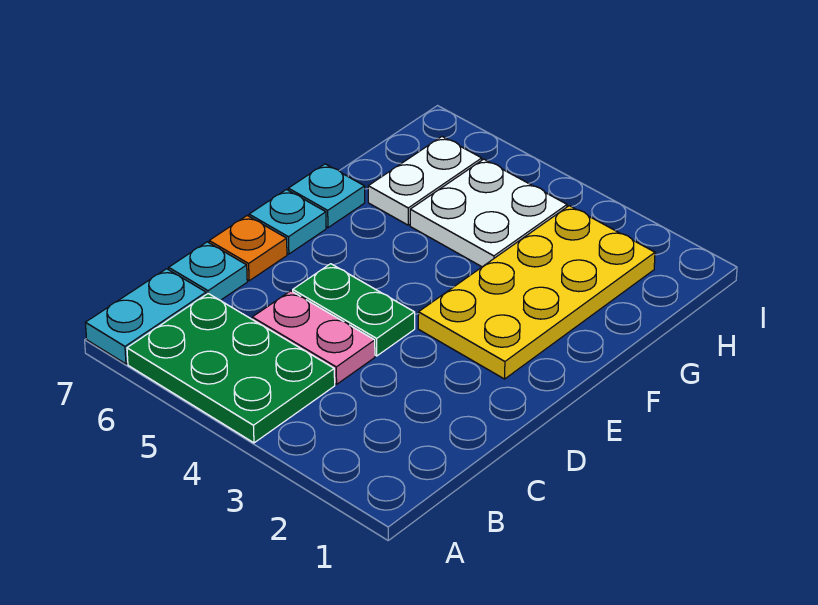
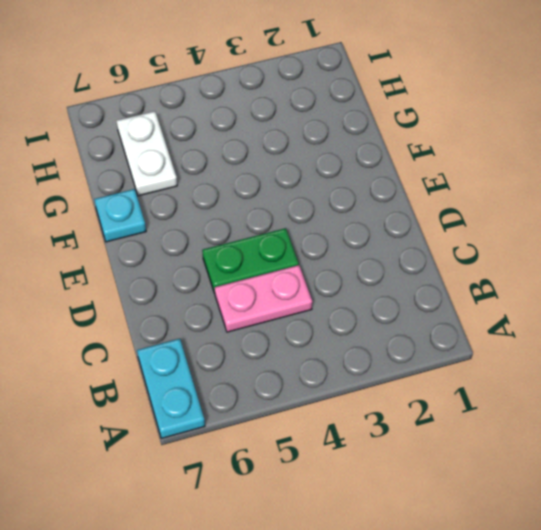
none -> green 2x3 plate [127,294,335,443]
none -> cyan 1x1 plate [169,242,247,300]

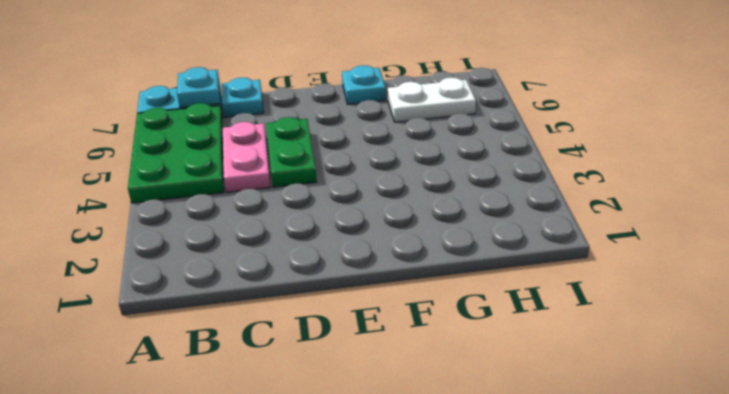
cyan 1x1 plate [177,67,220,107] -> cyan 1x1 plate moved to [249,190,326,254]
none -> orange 1x1 plate [209,216,287,281]
none -> yellow 2x4 plate [418,206,655,379]

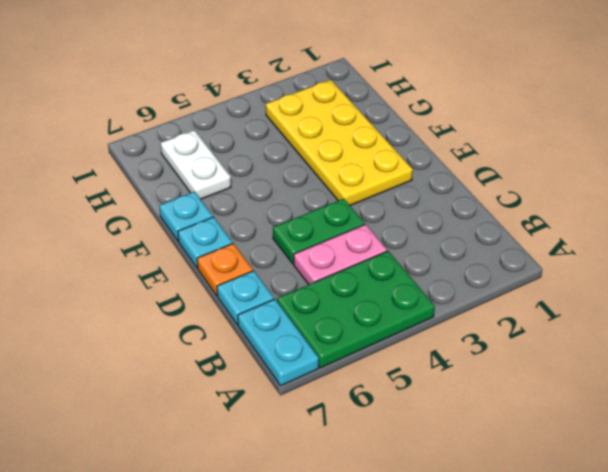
none -> white 2x2 plate [410,159,567,267]

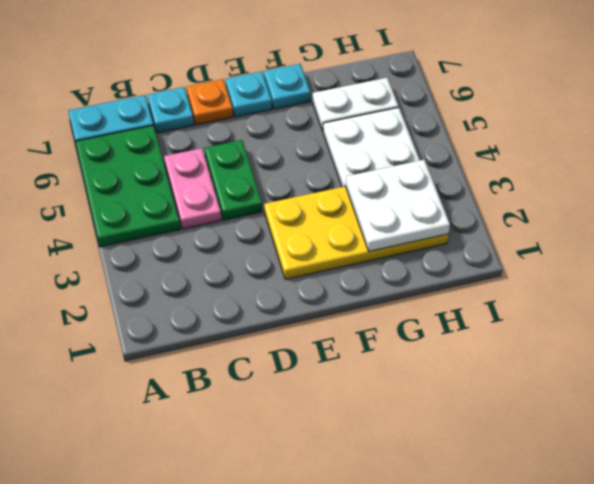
white 2x2 plate [346,160,450,251] -> none

